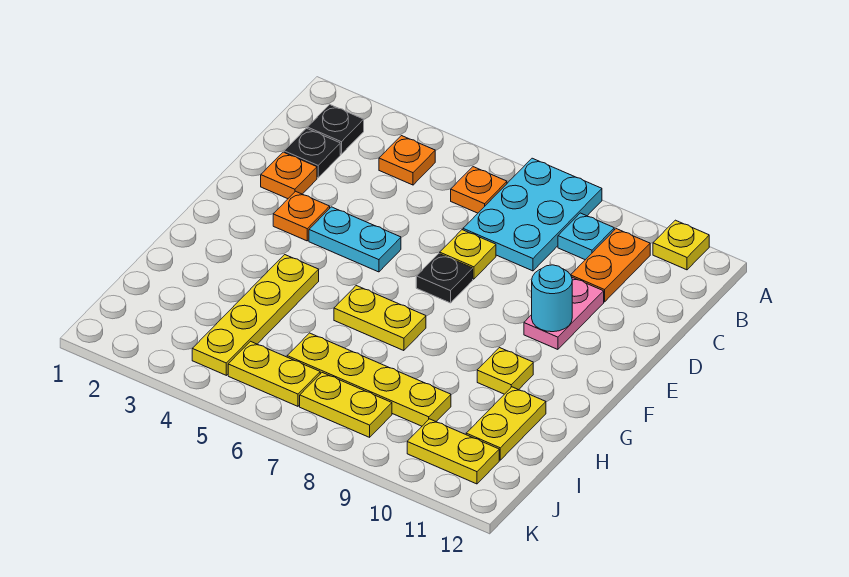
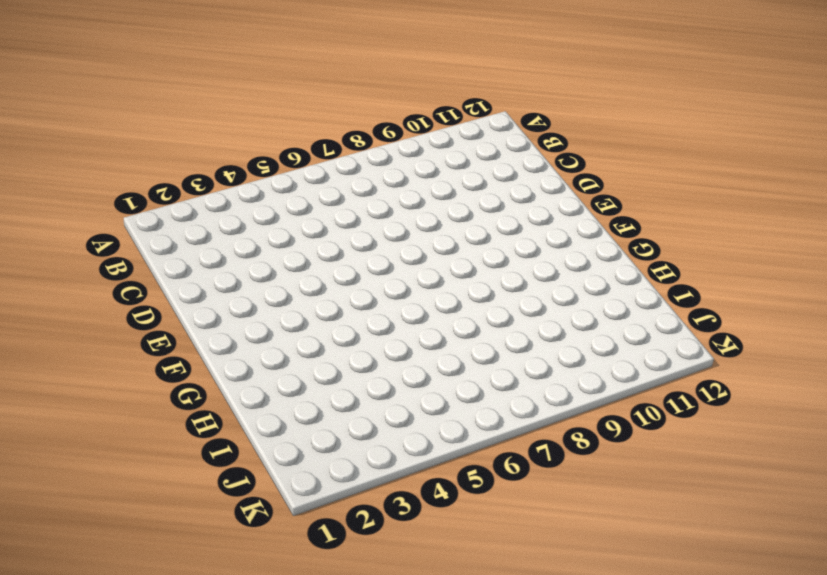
none -> cyan 2x3 plate [463,158,602,271]
none -> yellow 1x1 plate [653,220,709,270]
none -> black 1x1 plate [307,105,364,154]

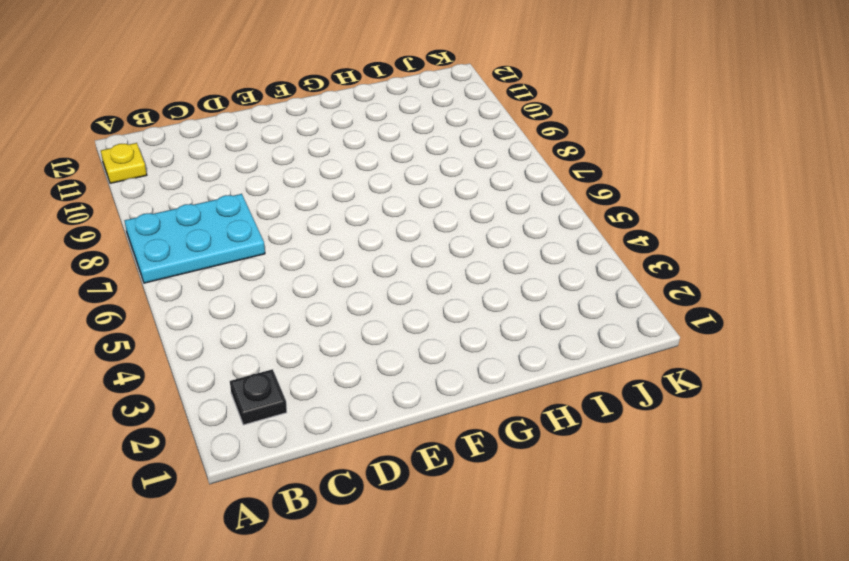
none -> orange 1x1 plate [379,136,435,185]
none -> orange 1x1 plate [451,167,507,213]
none -> cyan 1x1 plate [558,213,614,260]

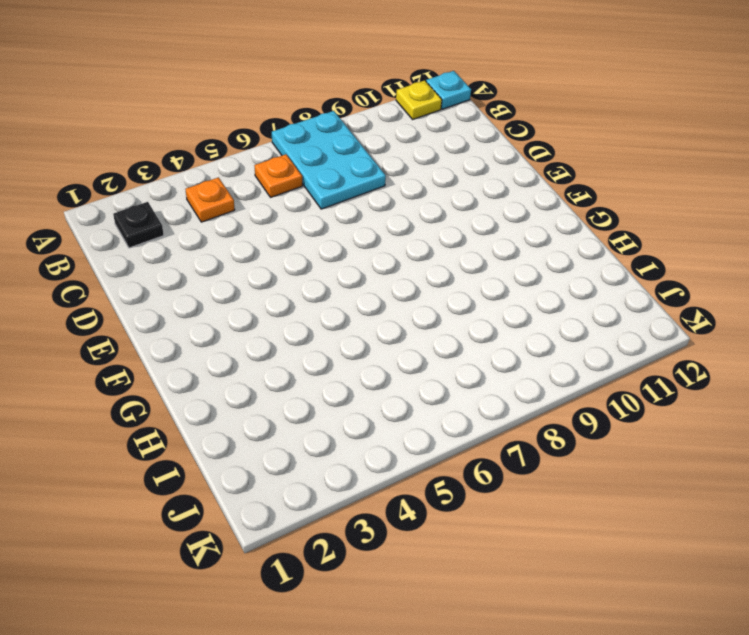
cyan 1x1 plate [426,71,471,109] -> cyan 1x1 plate moved to [558,213,614,260]
none -> orange 1x2 plate [571,229,650,302]
none -> black 1x1 plate [284,128,340,178]
none -> orange 1x1 plate [261,152,317,199]

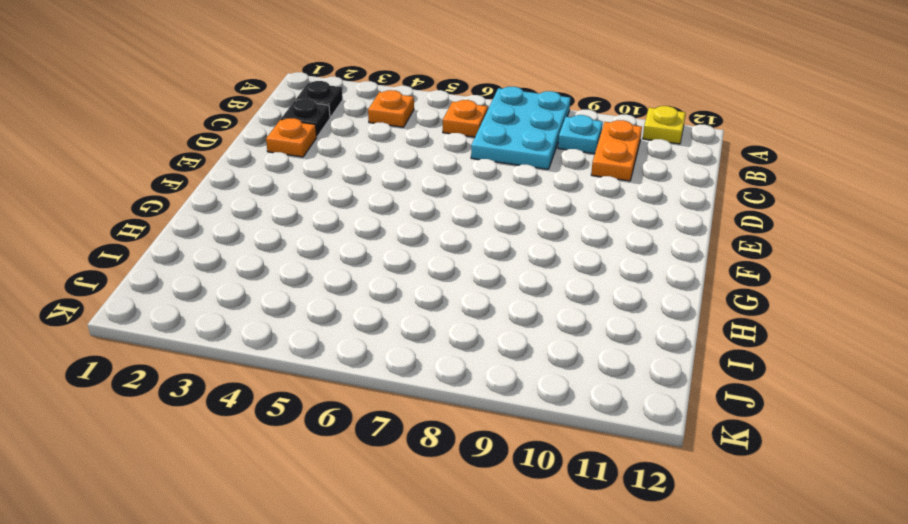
none -> yellow 1x1 plate [440,230,496,279]
none -> pink 1x2 plate [524,277,604,349]
none -> orange 1x1 plate [273,191,330,241]

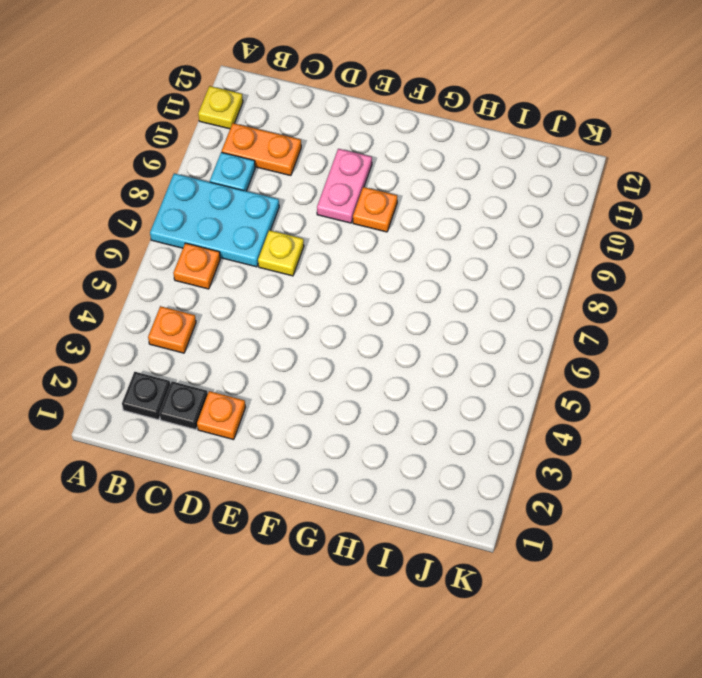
pink 1x2 plate [317,149,372,223] -> pink 1x2 plate turned to [524,277,604,349]
orange 1x1 plate [353,187,397,232] -> orange 1x1 plate moved to [273,191,330,241]
none -> cyan 1x2 plate [309,207,401,272]
none -> black 1x1 plate [416,254,473,303]
none -> yellow 1x4 plate [192,255,319,375]

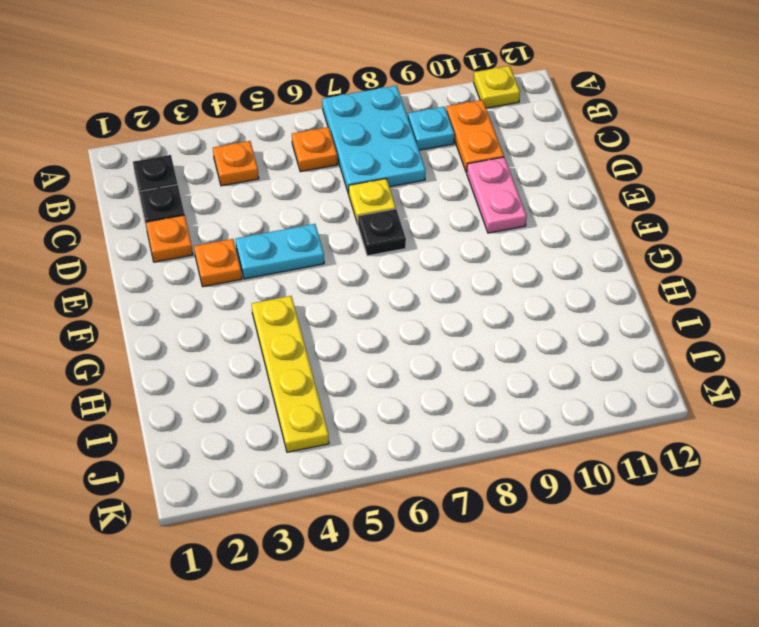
none -> yellow 1x2 plate [334,286,426,351]
none -> yellow 1x1 plate [477,348,533,394]
none -> yellow 1x2 plate [466,387,546,460]

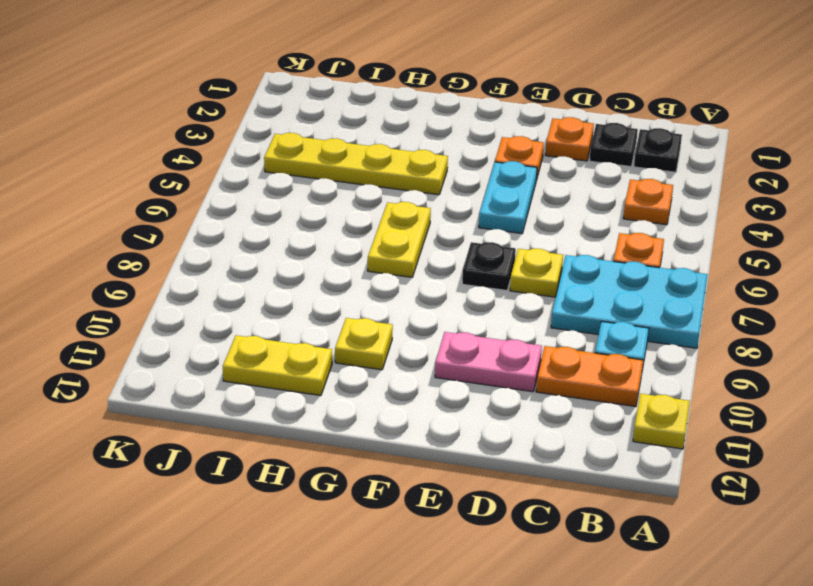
none -> yellow 1x4 plate [287,333,451,426]
none -> yellow 1x2 plate [228,341,320,406]
none -> yellow 1x2 plate [300,373,392,437]

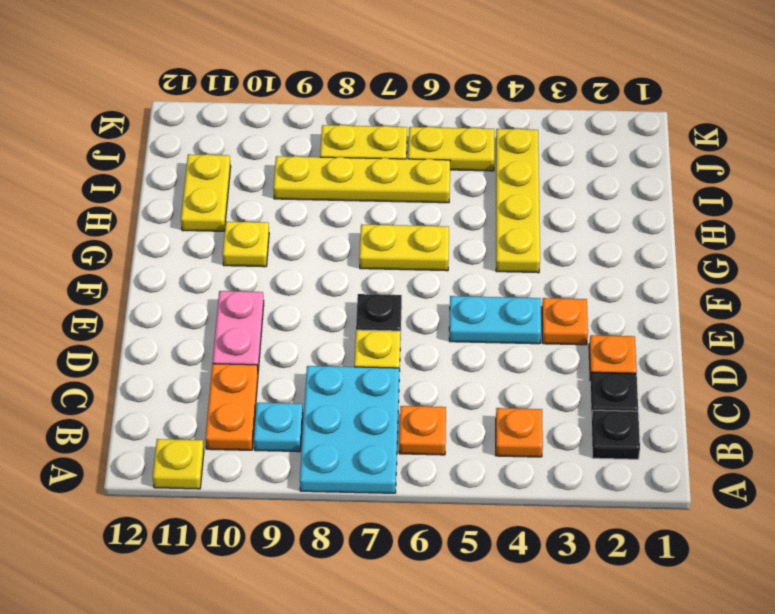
none -> yellow 1x2 plate [407,419,499,484]
none -> cyan 1x1 round brick [532,265,572,332]

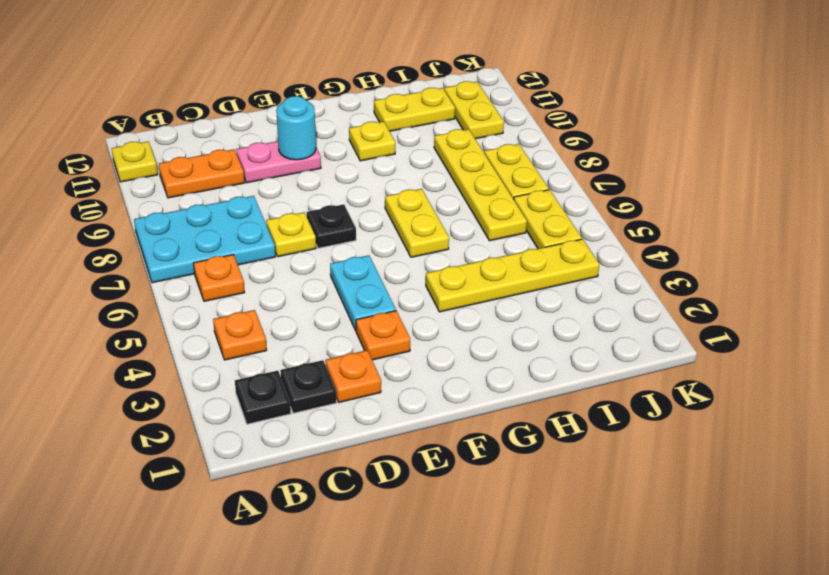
none -> cyan 1x1 plate [558,213,614,260]

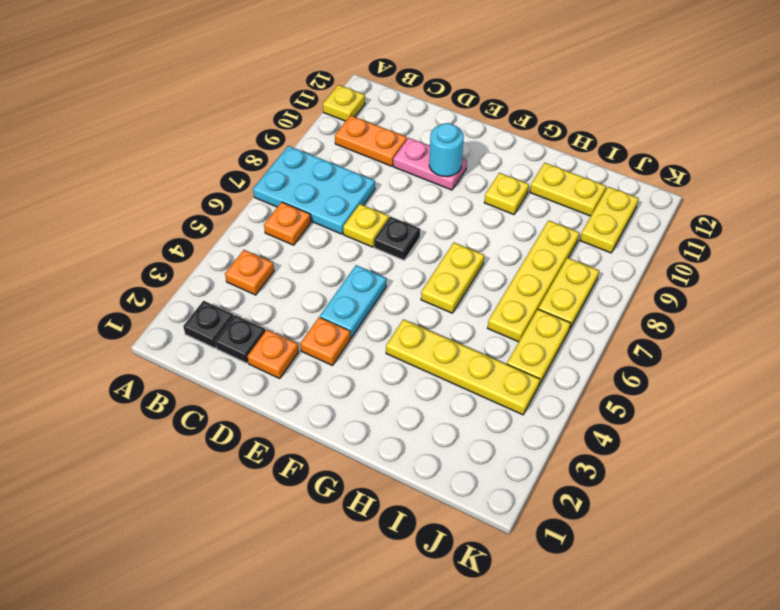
none -> cyan 1x1 plate [558,213,614,260]

